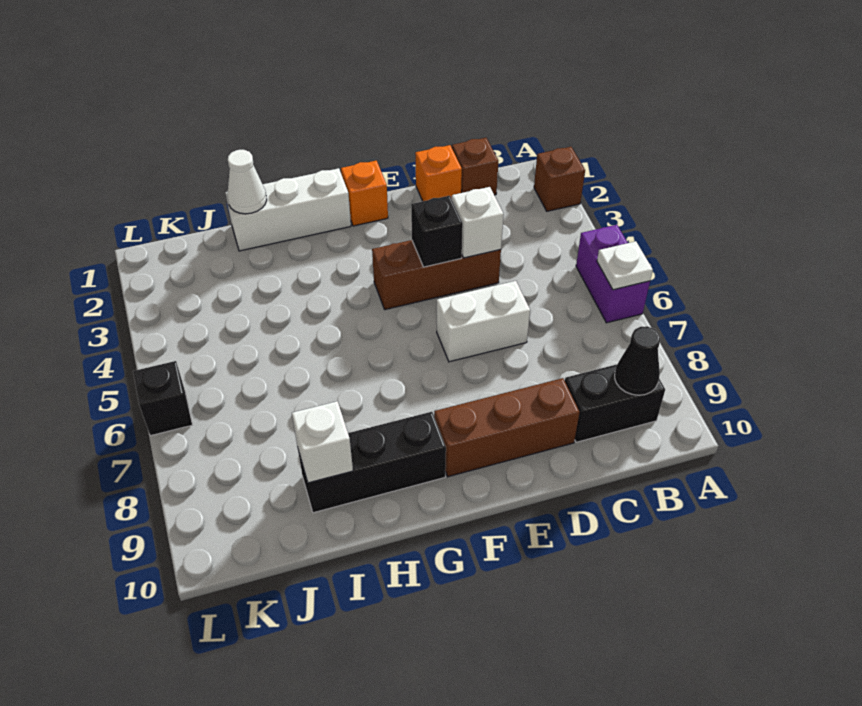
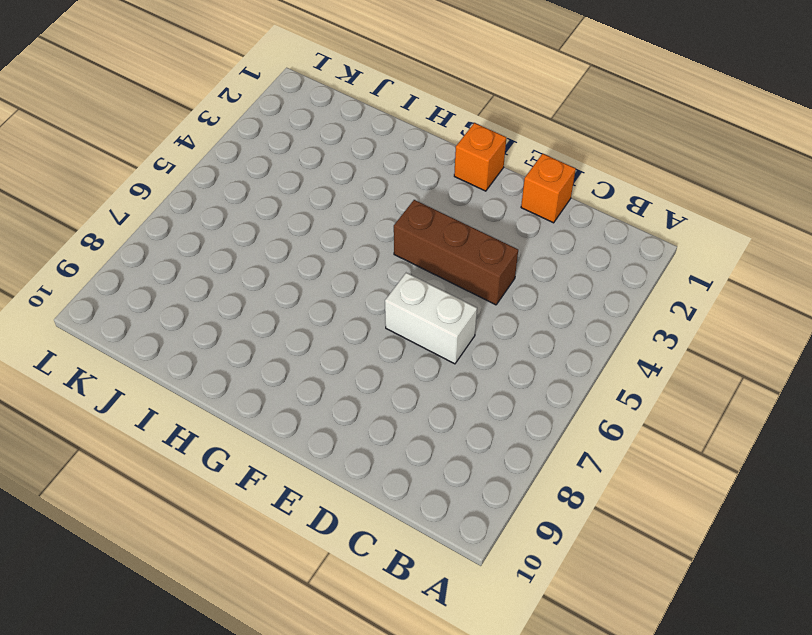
none -> brown 1x1 brick [534,147,585,211]
none -> purple 1x2 brick [576,225,650,323]
none -> black 1x2 brick [565,364,665,442]

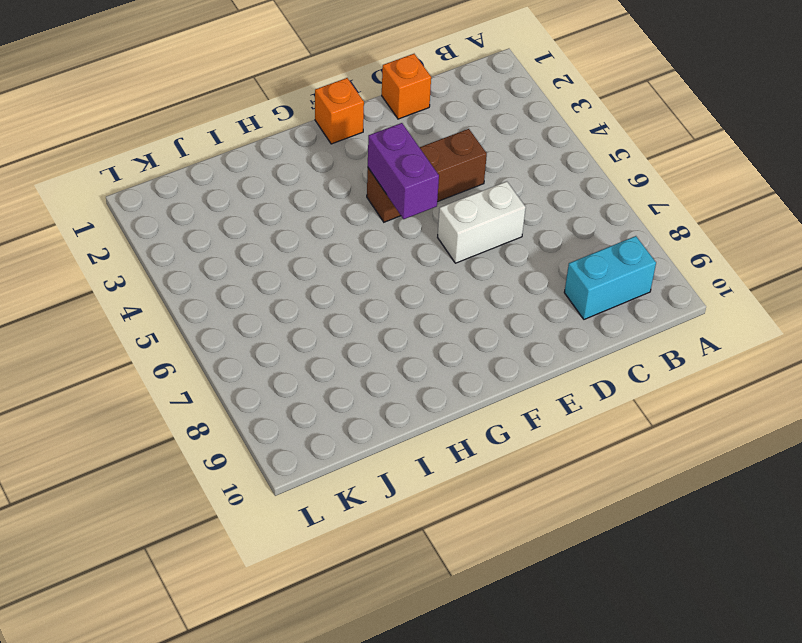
cyan 1x2 brick [564,236,656,319] -> black 1x2 brick [565,364,665,442]
purple 1x2 brick [368,123,439,219] -> purple 1x2 brick moved to [576,225,650,323]
none -> brown 1x1 brick [534,147,585,211]
none -> brown 1x1 brick [452,138,498,195]
none -> brown 1x3 brick [434,378,580,477]

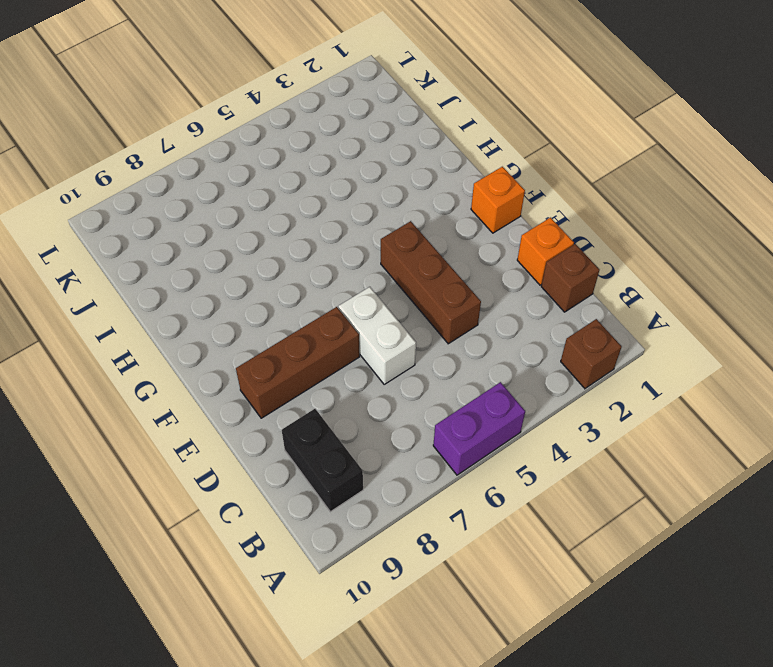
brown 1x3 brick [236,307,360,418] -> brown 1x3 brick turned to [434,378,580,477]
none -> white 1x3 brick [225,168,351,251]
none -> black 1x3 brick [298,412,446,513]
none -> black 1x1 brick [133,361,192,436]

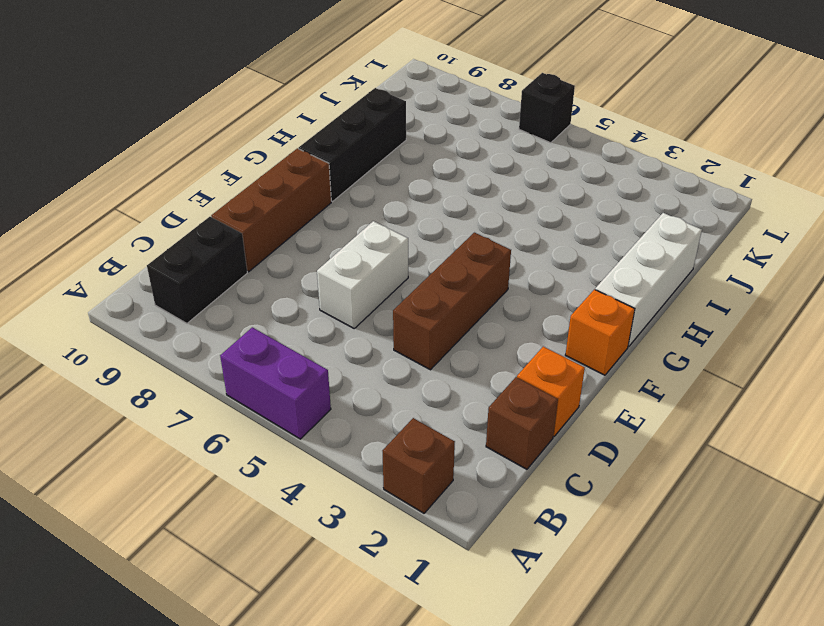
none -> white 1x1 plate [597,241,653,290]
none -> black 1x1 cone [615,326,661,395]
none -> white 1x1 brick [452,187,504,258]

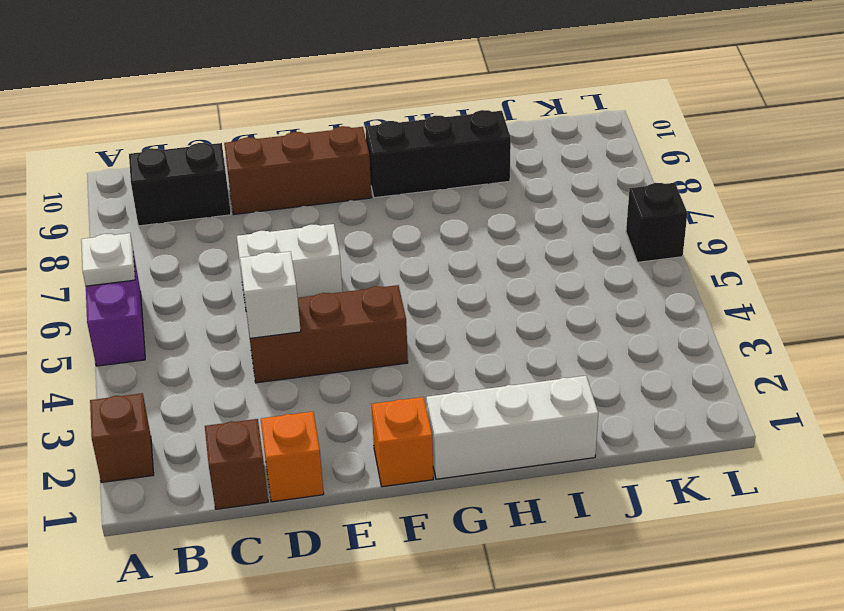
none -> black 1x1 cone [615,326,661,395]
none -> black 1x1 brick [411,196,463,267]
none -> white 1x1 cone [227,150,267,214]

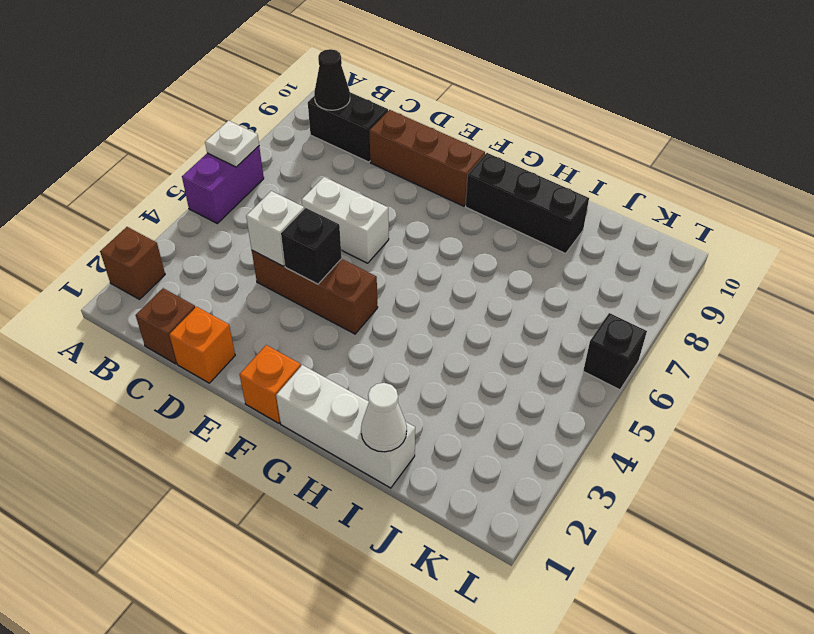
none -> white 1x1 brick [292,401,353,483]

